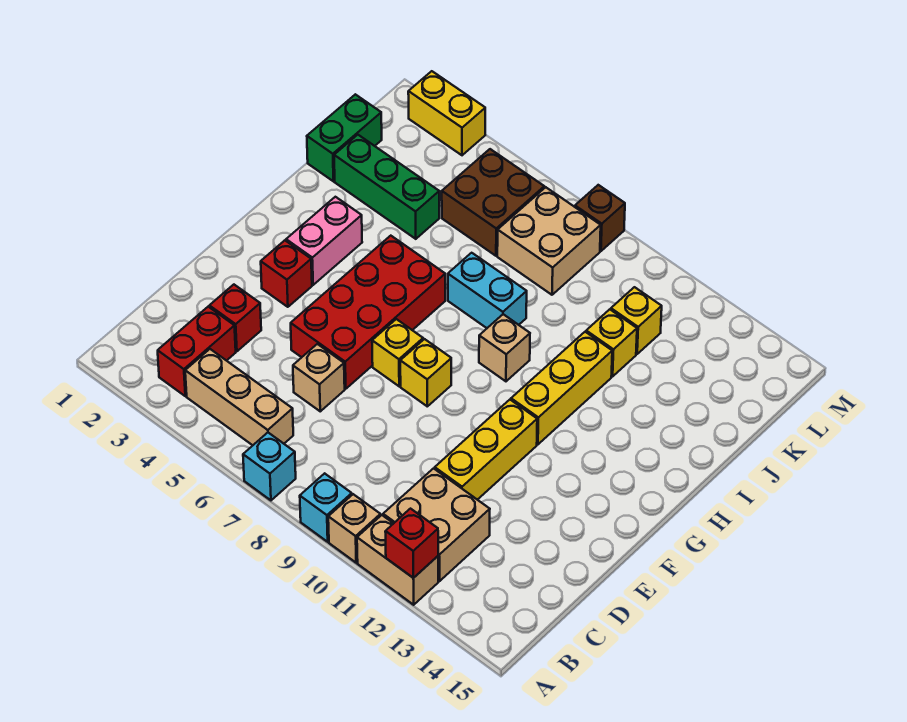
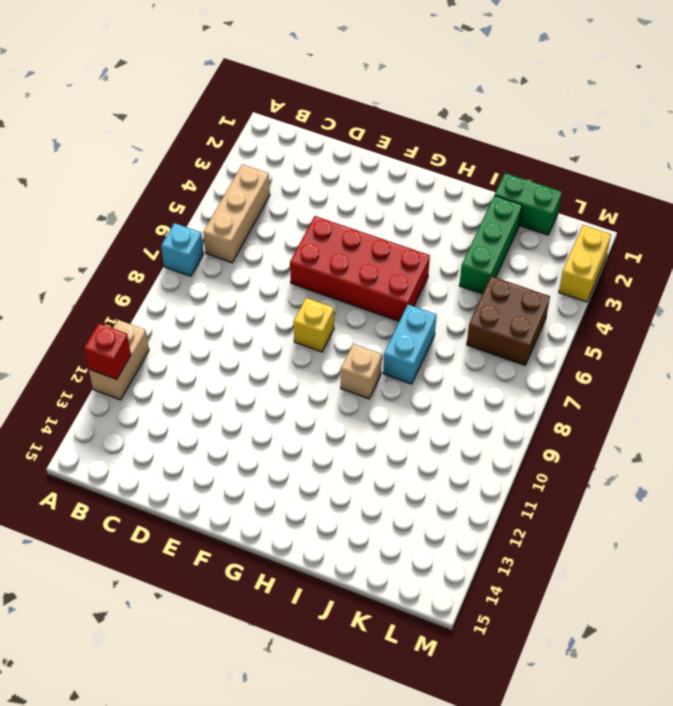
none -> cyan 1x1 brick [300,473,352,542]
none -> tan 1x1 brick [328,494,380,563]
none -> red 1x2 brick [158,307,236,396]

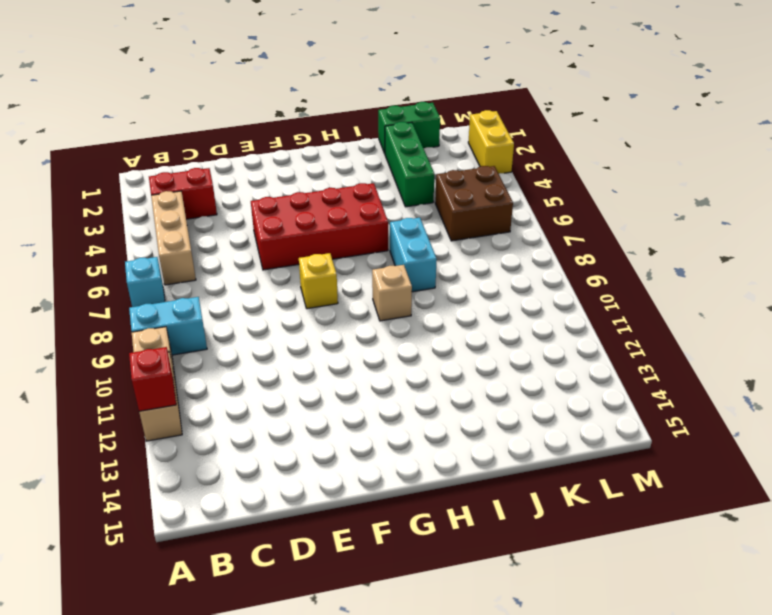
cyan 1x2 brick [129,297,207,355] -> cyan 1x1 brick [300,473,352,542]
none -> tan 2x2 brick [383,468,490,581]
none -> red 1x1 brick [209,285,261,351]
none -> tan 1x1 brick [293,344,345,411]

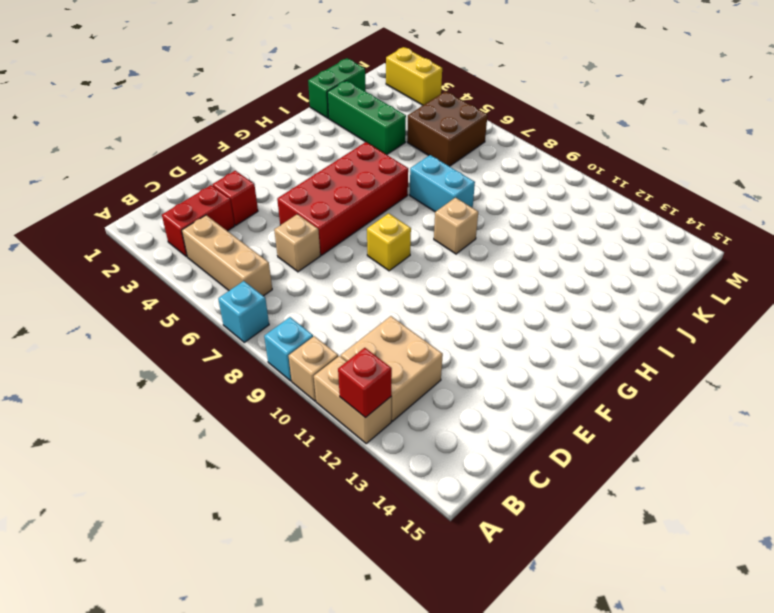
none -> yellow 1x3 brick [435,400,537,500]
none -> red 1x1 brick [261,240,312,307]
none -> yellow 1x1 brick [372,319,423,386]

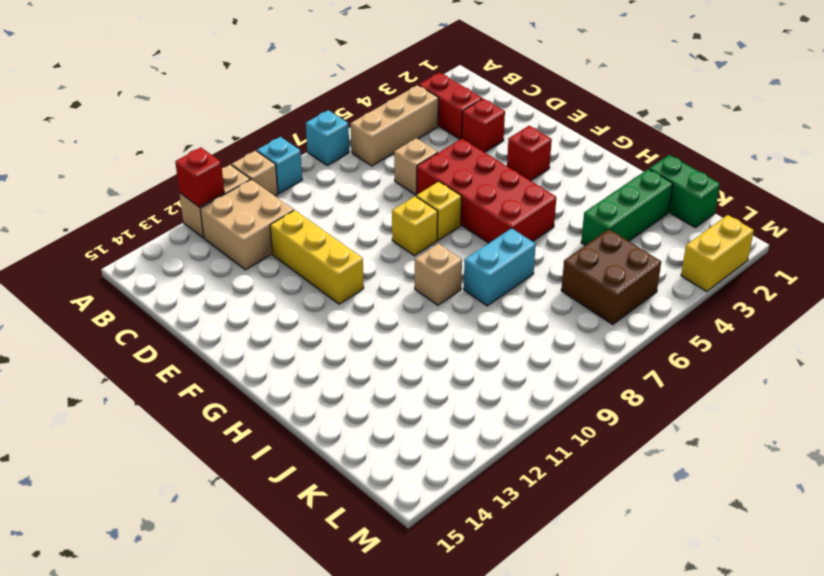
none -> pink 1x2 brick [286,197,362,285]
none -> yellow 1x3 brick [511,332,612,444]
none -> yellow 1x1 brick [586,309,637,376]

